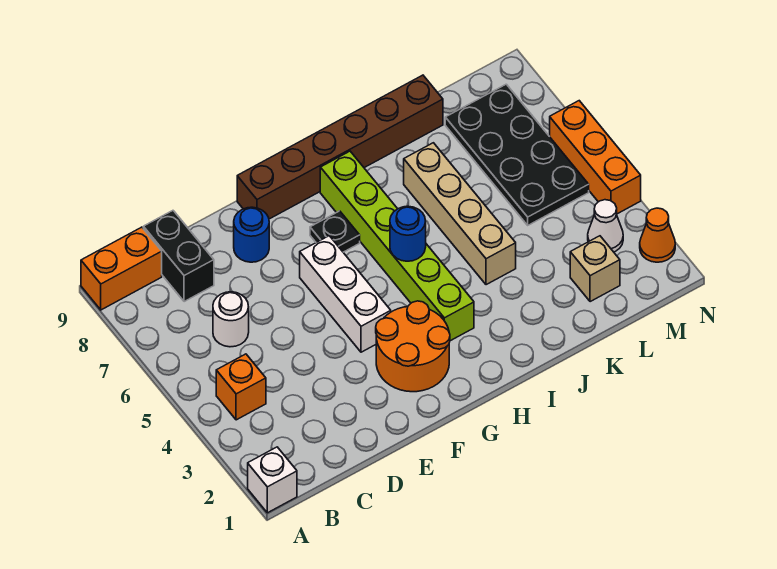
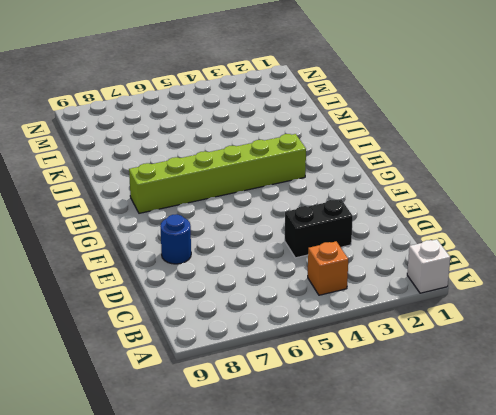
black 1x2 brick [285,199,353,258] -> black 1x2 brick moved to [143,211,214,302]
none -> orange 1x2 brick [81,227,162,310]
none -> white 1x1 round brick [213,292,249,347]
none -> orange 2x2 round brick [376,301,450,392]

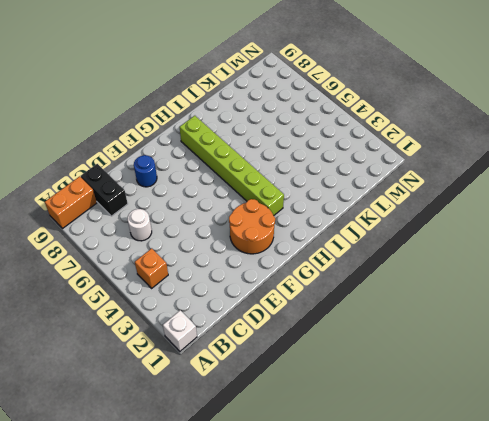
none -> white 1x3 brick [300,236,391,352]
none -> brown 1x6 brick [237,75,443,219]
none -> black 1x1 plate [310,211,360,252]

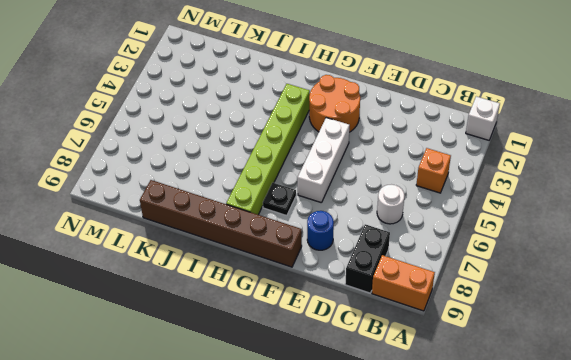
none -> tan 1x4 brick [404,143,516,285]
none -> tan 1x1 brick [570,236,620,302]
none -> black 2x4 plate [445,84,589,225]

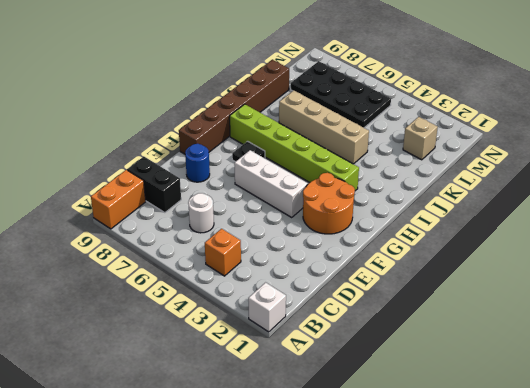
none -> white 1x1 cone [588,200,623,252]
none -> orange 1x1 cone [640,208,675,262]
none -> orange 1x3 brick [550,101,641,214]

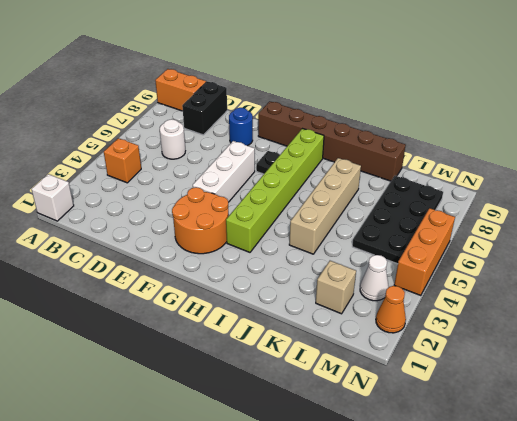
none -> blue 1x1 round brick [390,206,426,261]

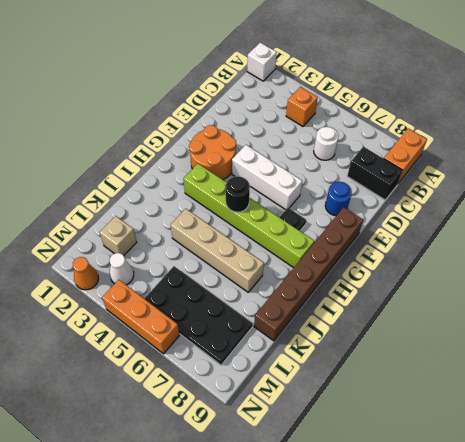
black 1x1 round brick [225,176,250,212] -> blue 1x1 round brick [390,206,426,261]

